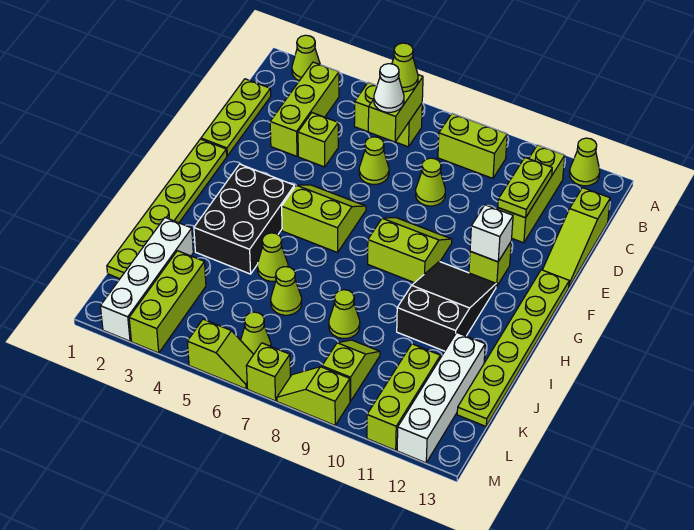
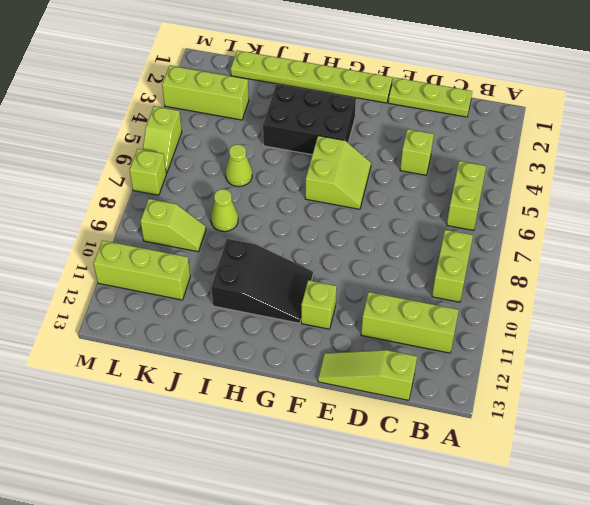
none -> lime 1x1 cone [292,35,320,81]
none -> lime 1x1 cone [570,138,600,186]
none -> lime 1x3 brick [270,62,339,156]
none -> lime 1x1 cone [359,137,389,184]

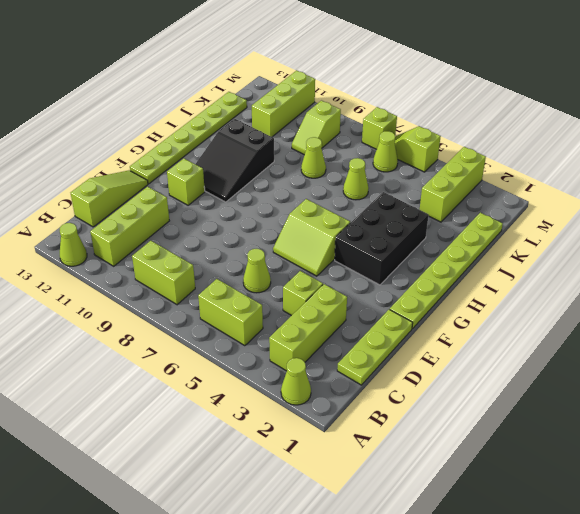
none -> lime 1x1 cone [416,158,445,206]
none -> lime 2x2 slope [368,218,452,283]
none -> lime 1x1 cone [257,233,288,281]
none -> white 1x4 brick [100,218,193,341]

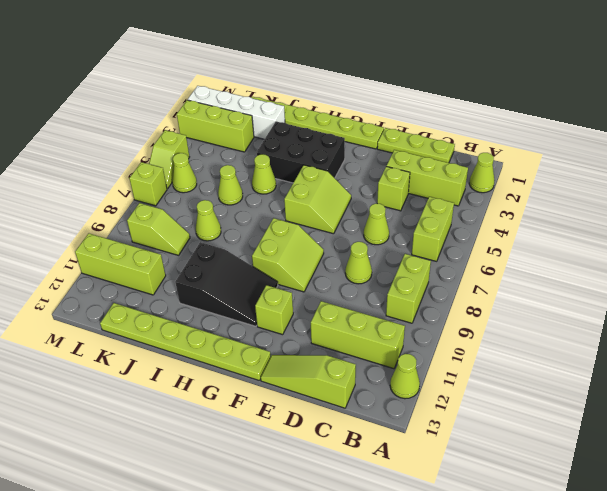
none -> white 1x4 brick [397,333,485,463]
none -> lime 1x2 slope [277,367,350,425]
none -> lime 1x2 brick [368,75,423,142]
none -> lime 1x2 plate [498,158,552,218]

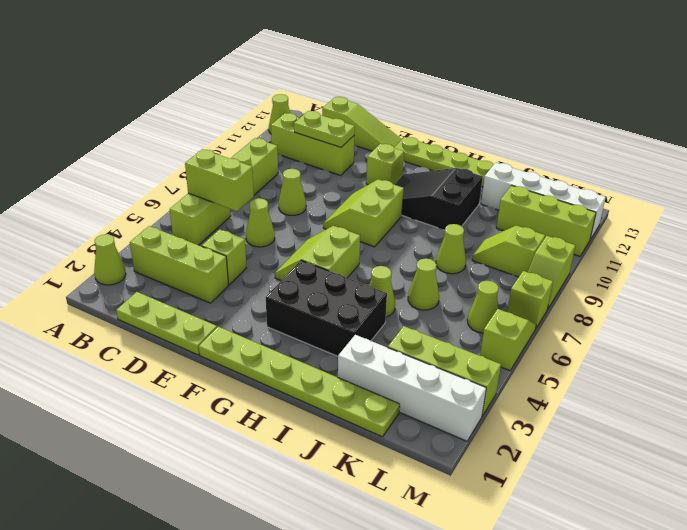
none -> white 1x1 brick [470,205,513,262]
none -> lime 1x1 cone [392,43,418,92]
none -> white 1x1 cone [374,64,404,112]

